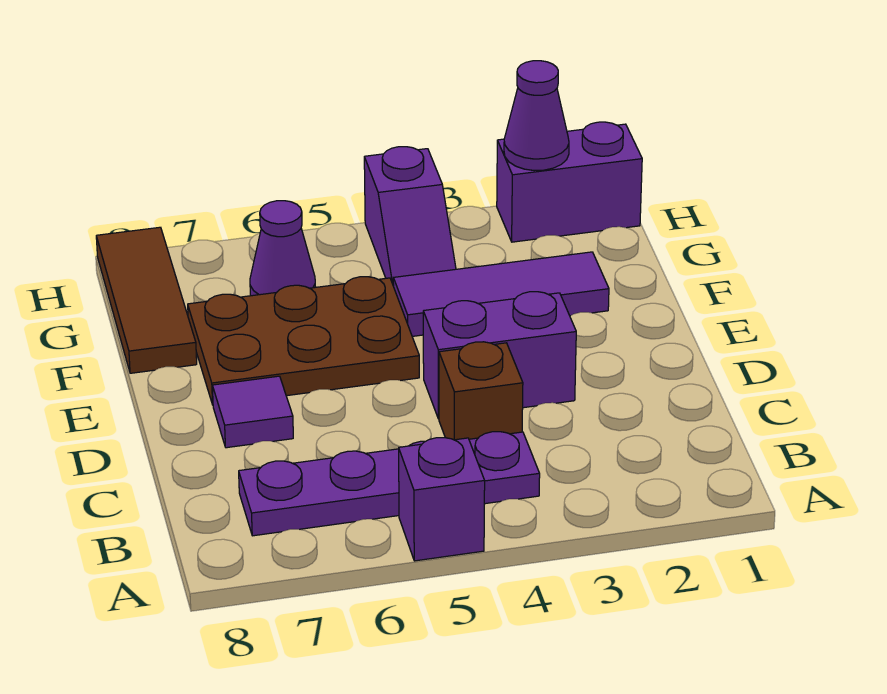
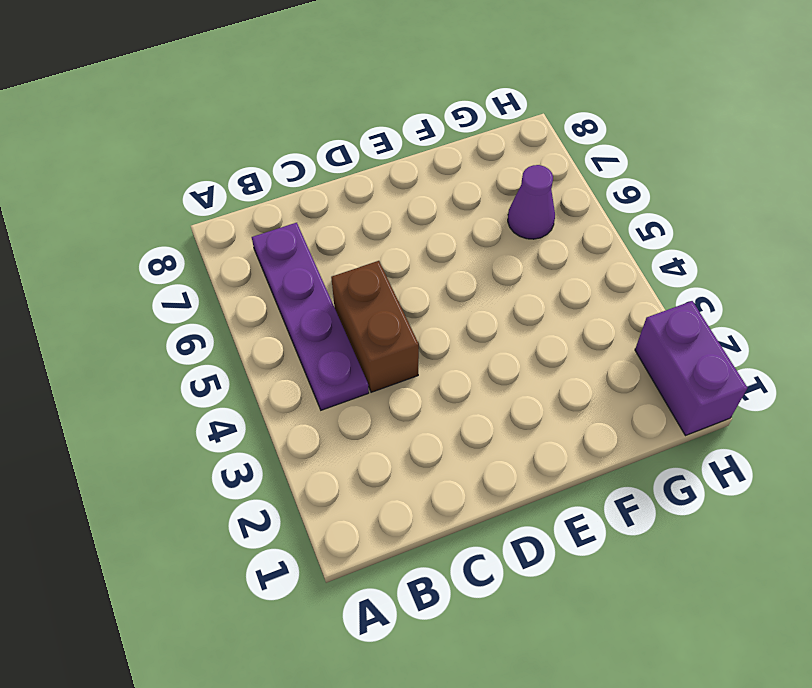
brown 1x2 brick [331,261,419,392] -> brown 1x1 brick [439,342,523,440]
none -> purple 1x1 brick [399,438,485,561]
none -> purple 1x2 brick [423,292,576,419]
none -> purple 1x1 tile [212,376,293,448]

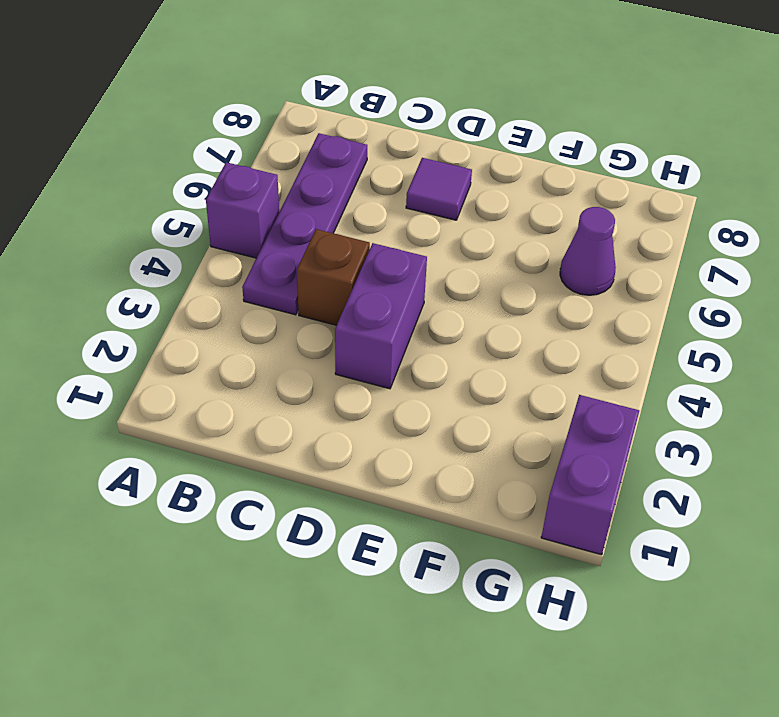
none -> brown 2x3 plate [188,277,419,405]
none -> purple 1x3 tile [393,252,609,336]
none -> brown 1x3 tile [96,227,197,373]

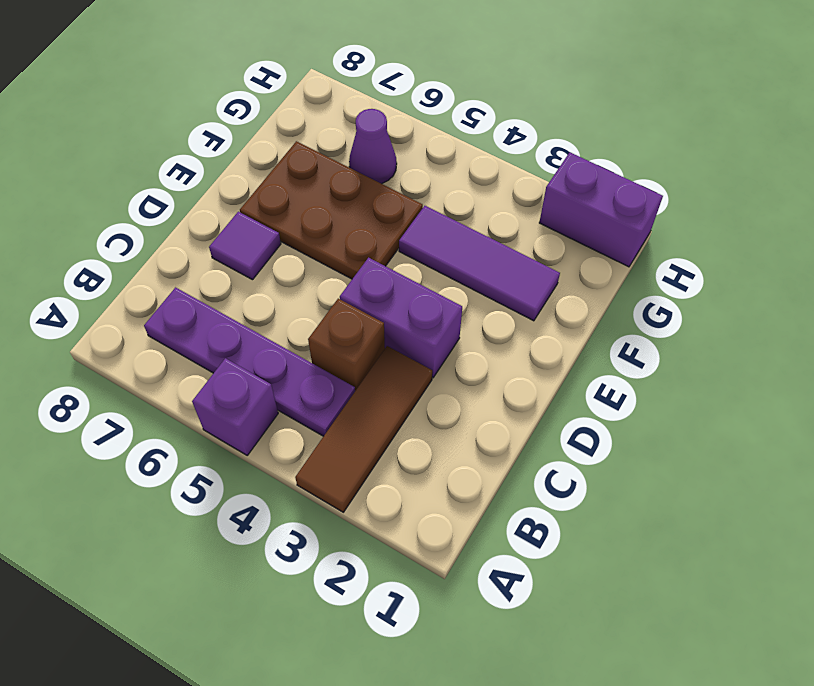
brown 1x3 tile [295,346,432,512] -> brown 1x3 tile moved to [96,227,197,373]
none -> purple 1x2 slope [364,147,456,286]
none -> purple 1x1 cone [504,61,569,171]

